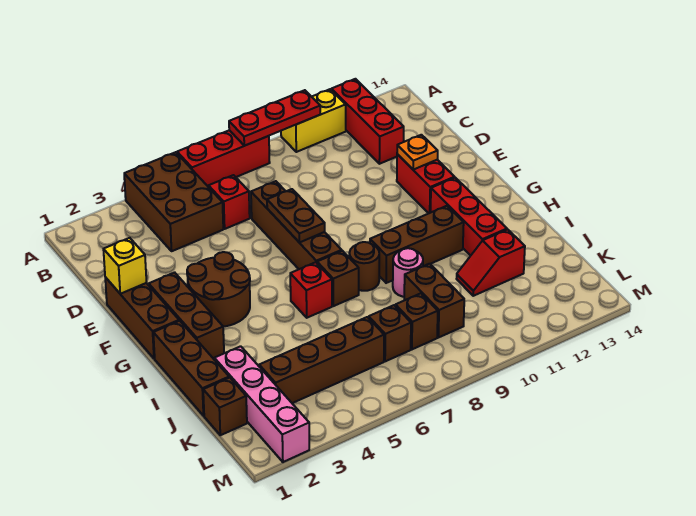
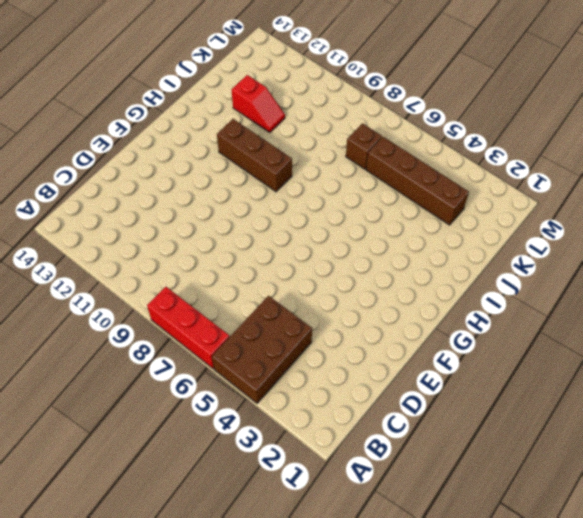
none -> yellow 1x2 brick [281,89,346,152]
none -> red 1x3 brick [332,79,404,164]
none -> red 1x1 brick [209,175,250,229]

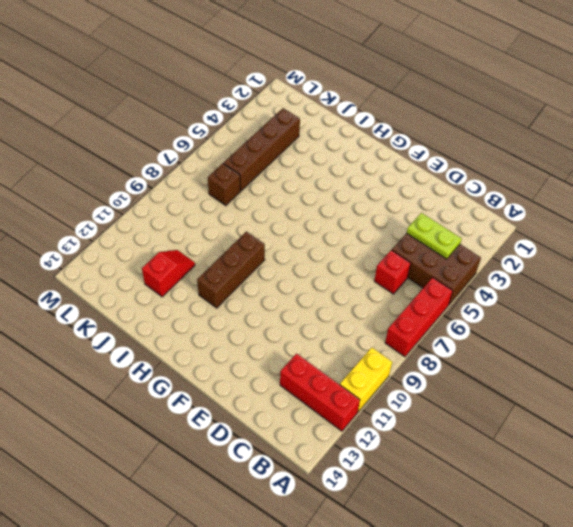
lime 1x2 plate [407,213,462,259] -> none
none -> brown 1x4 brick [251,181,342,269]
none -> brown 1x3 brick [105,277,179,359]
none -> red 1x2 brick [397,154,455,213]

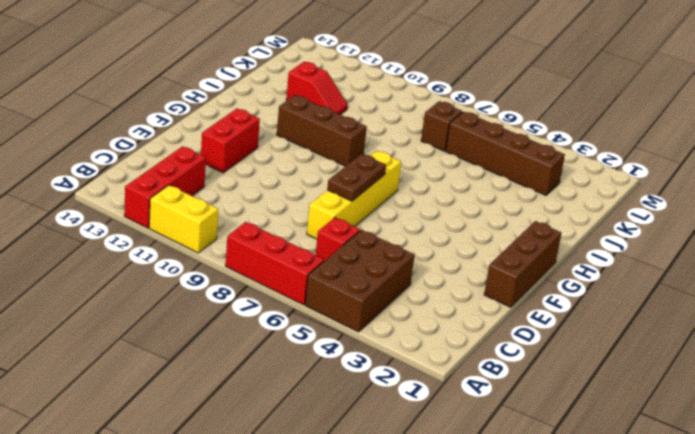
yellow 1x4 brick [307,151,401,239] -> brown 1x4 brick [251,181,342,269]
none -> brown 1x3 brick [149,272,224,359]
none -> brown 2x2 round brick [187,252,250,327]
none -> red 1x3 brick [431,178,507,256]

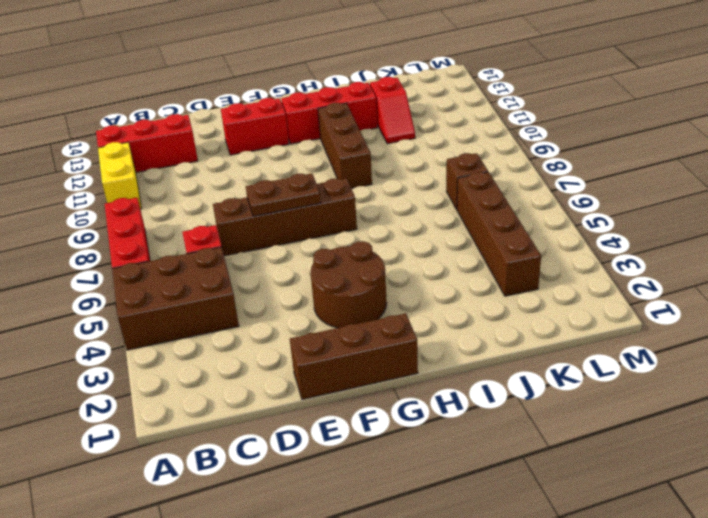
none -> brown 1x3 brick [149,272,224,359]
none -> brown 1x3 brick [153,321,229,416]
none -> red 1x1 brick [290,262,332,318]

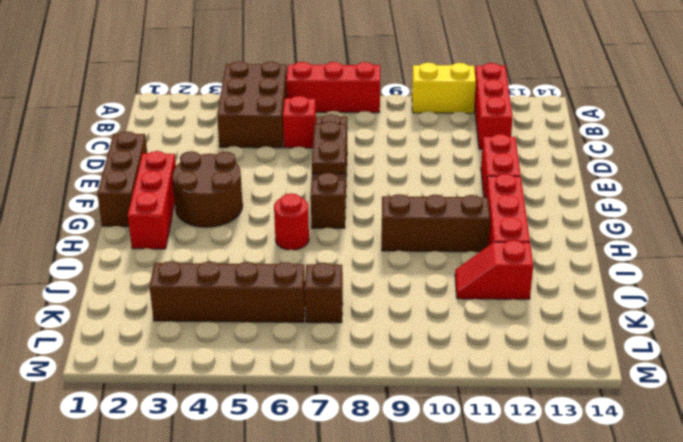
red 1x3 brick [128,151,176,249] -> brown 1x3 brick [149,272,224,359]
red 1x1 round brick [274,193,309,250] -> red 1x1 brick [290,262,332,318]
none -> brown 1x3 brick [153,321,229,416]
none -> brown 1x1 brick [317,251,359,306]
none -> brown 1x1 round brick [349,242,379,291]

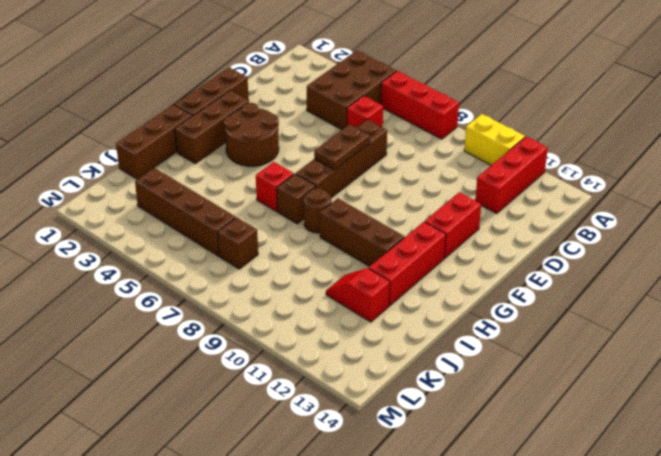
none -> pink 1x1 round brick [393,248,423,297]
none -> pink 1x4 brick [214,346,309,462]
none -> brown 1x2 brick [404,264,464,338]

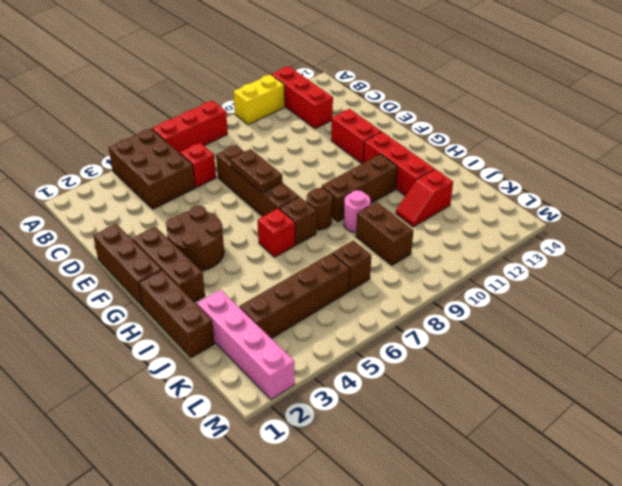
none -> brown 1x1 brick [203,378,247,435]
none -> brown 1x1 brick [396,293,438,349]
none -> red 1x3 plate [229,90,320,146]

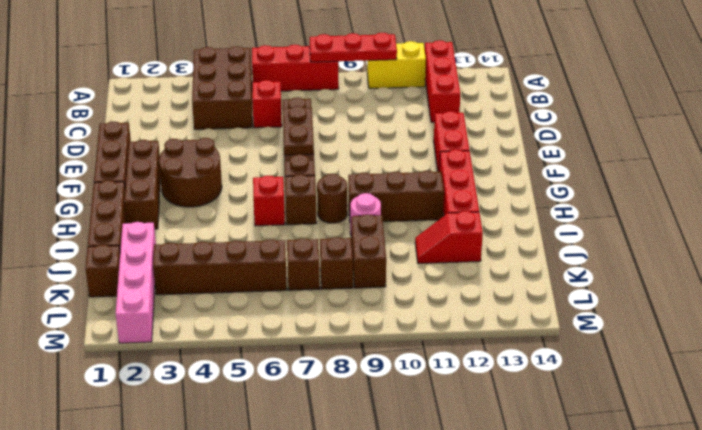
none -> yellow 1x1 brick [103,238,147,294]
none -> orange 1x1 plate [397,135,438,170]

